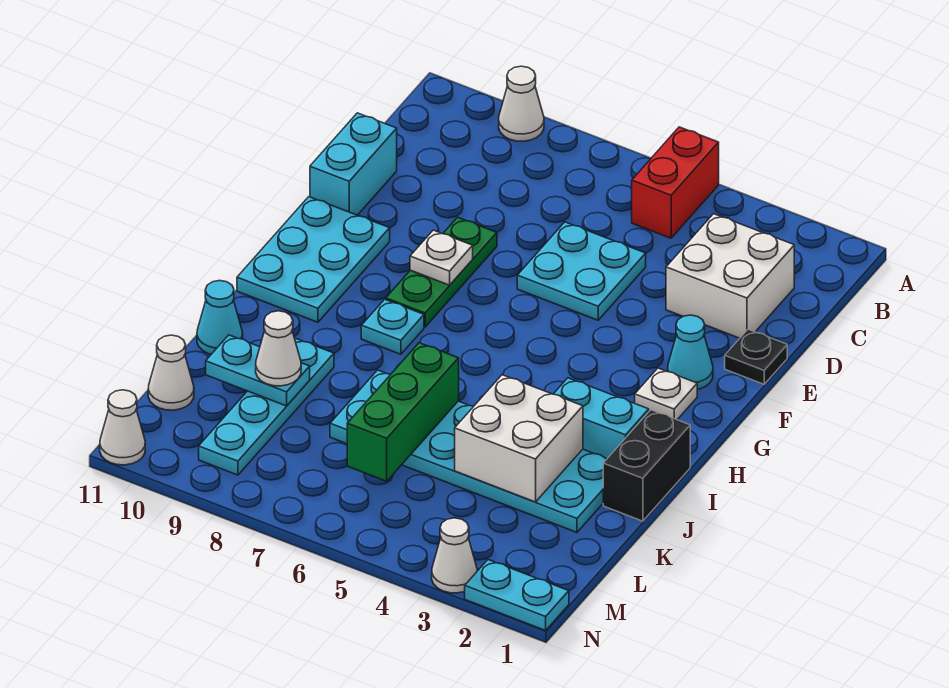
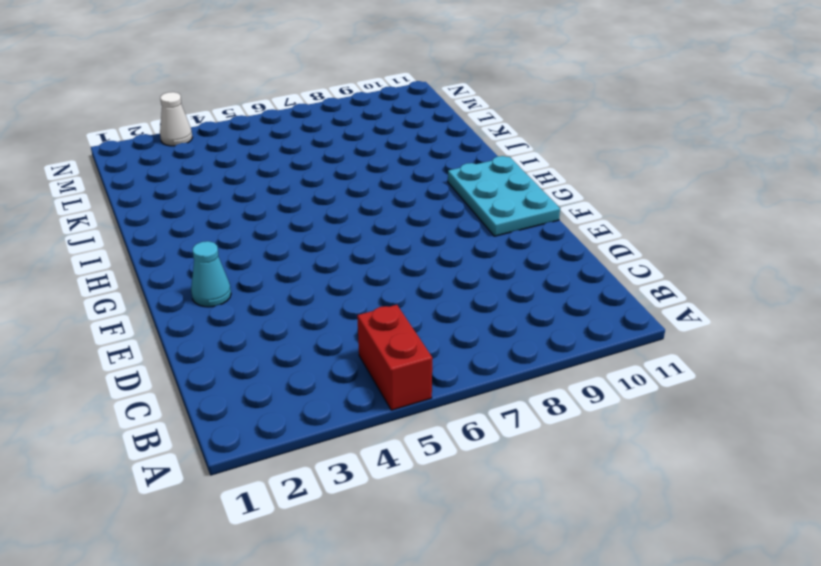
none -> white 1x1 cone [499,66,544,141]
none -> white 2x2 brick [666,214,794,338]
none -> cyan 2x2 plate [517,222,646,320]

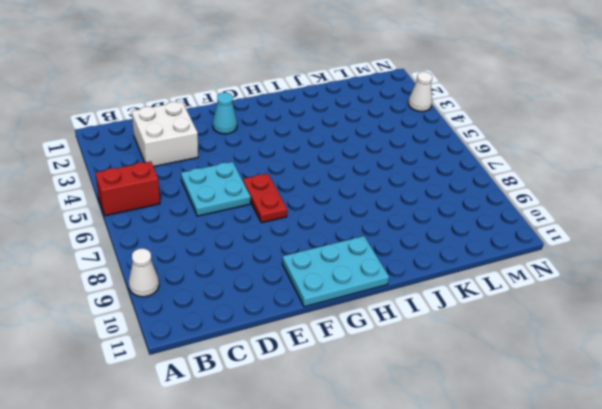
red 1x2 plate [243,174,287,223] -> none
none -> cyan 1x2 brick [310,113,397,215]
none -> black 1x1 plate [725,329,787,384]
none -> green 1x3 plate [386,217,497,327]

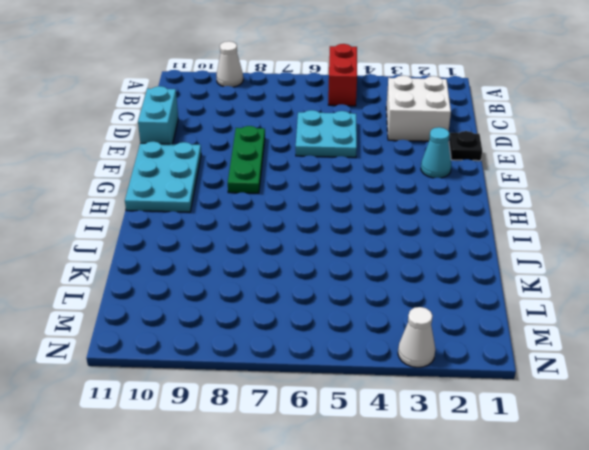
none -> white 1x1 plate [635,368,697,420]
none -> cyan 1x1 plate [361,299,424,354]
none -> black 1x2 brick [603,410,690,521]

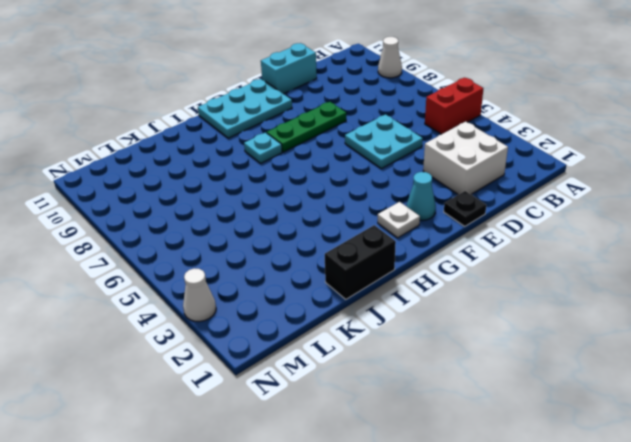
none -> cyan 1x2 brick [554,378,649,458]
none -> cyan 2x6 plate [330,370,607,532]
none -> cyan 1x4 plate [199,338,334,475]

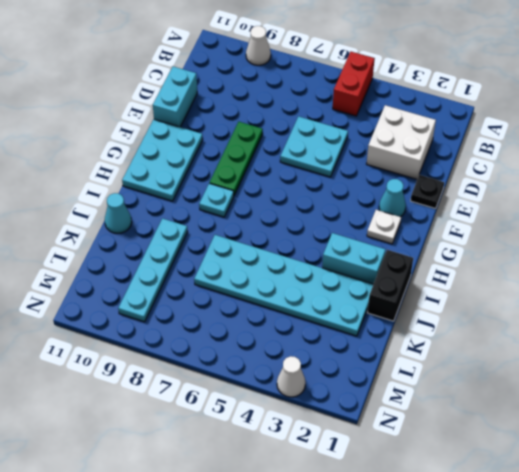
none -> white 1x1 cone [148,335,194,410]
none -> cyan 1x2 plate [465,560,569,631]
none -> white 1x1 cone [100,390,145,465]

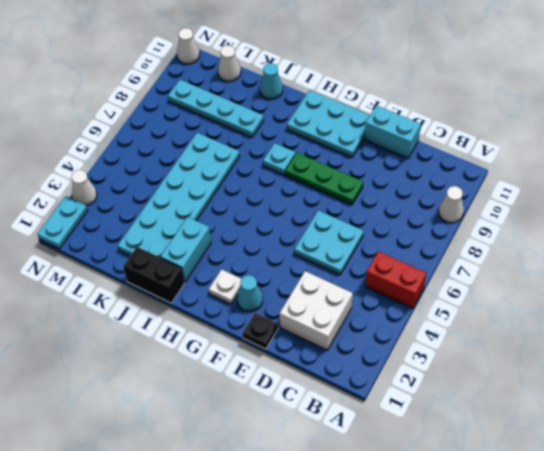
none -> white 1x1 plate [410,230,473,285]
none -> white 2x2 brick [455,375,583,502]
none -> green 1x3 brick [347,343,459,481]

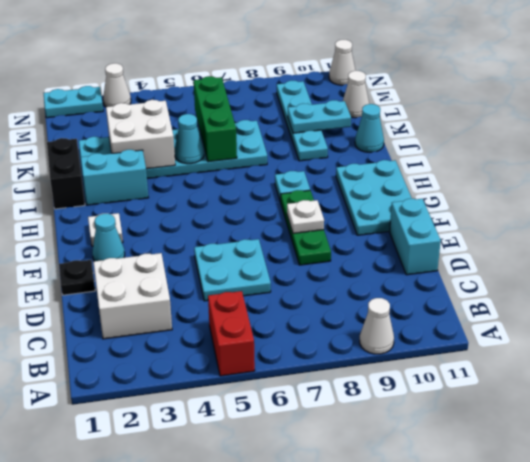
cyan 1x1 cone [175,114,204,164] -> none
none -> white 1x1 cone [256,311,301,386]

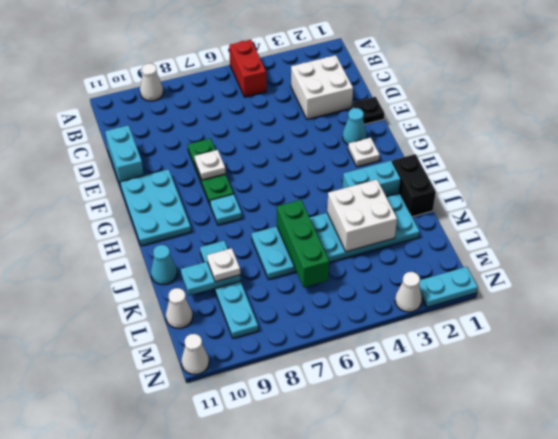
white 1x1 plate [207,248,240,282] -> white 1x1 cone [256,311,301,386]
none -> cyan 2x2 plate [517,222,646,320]

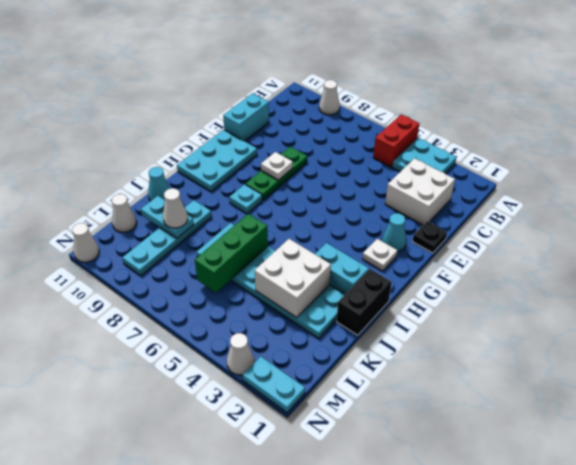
cyan 2x2 plate [392,138,456,173] -> cyan 2x2 plate moved to [517,222,646,320]

